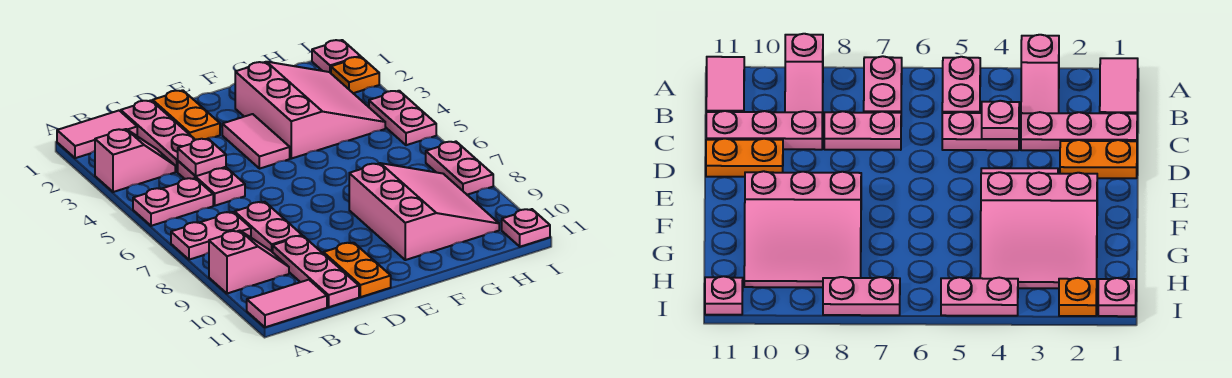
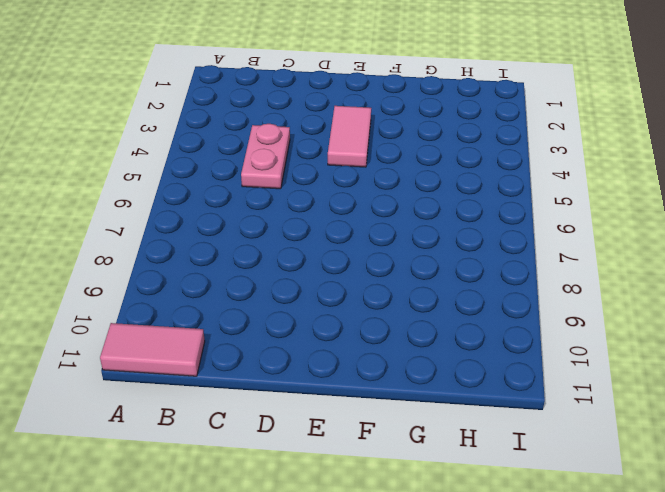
none -> pink 1x2 tile [57,111,137,158]
none -> pink 1x2 slope [95,129,175,192]
none -> pink 1x2 plate [133,178,213,226]

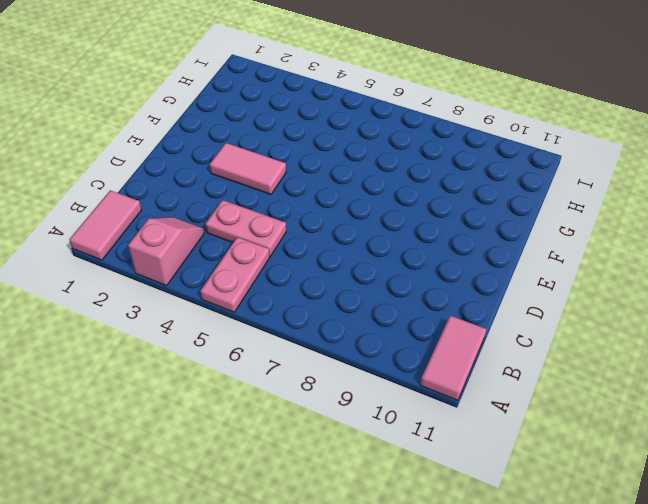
none -> pink 1x2 plate [171,212,251,260]
none -> pink 1x2 slope [209,231,289,293]
none -> pink 1x3 plate [121,100,195,172]

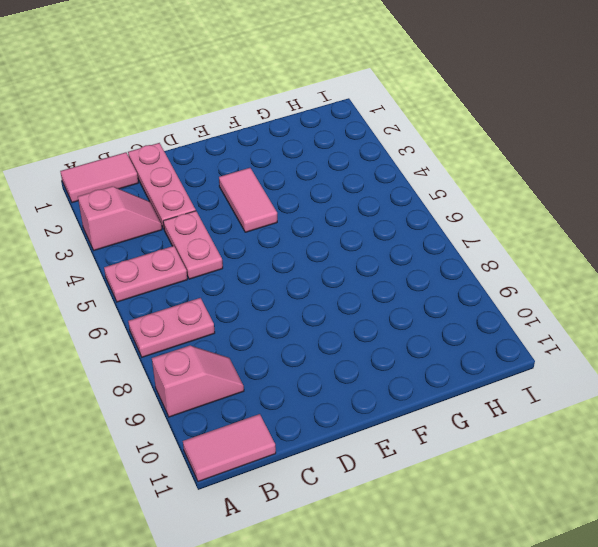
none -> pink 1x2 plate [235,202,302,252]
none -> pink 1x3 plate [273,236,359,307]
none -> orange 1x2 plate [153,90,220,140]

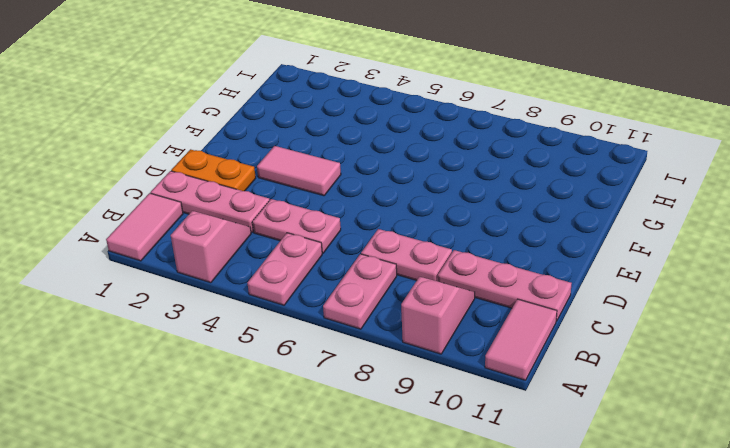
none -> orange 1x2 plate [323,243,391,297]
none -> pink 3x3 slope [235,62,385,159]
none -> pink 3x3 slope [349,163,499,260]

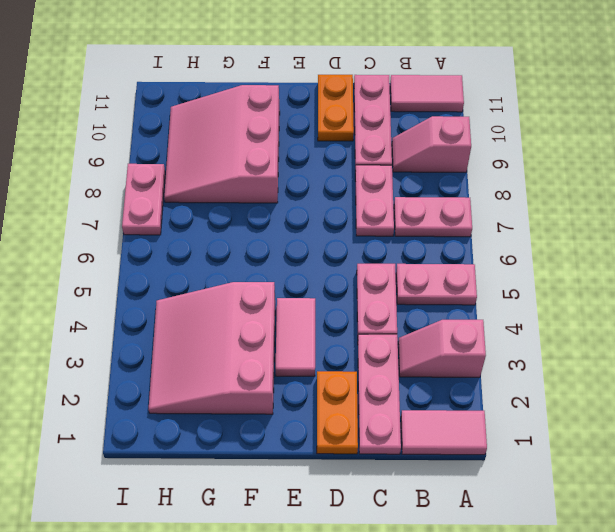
none -> pink 1x1 plate [312,40,360,73]
none -> orange 1x1 plate [331,57,379,93]
none -> pink 1x2 plate [369,91,436,145]

